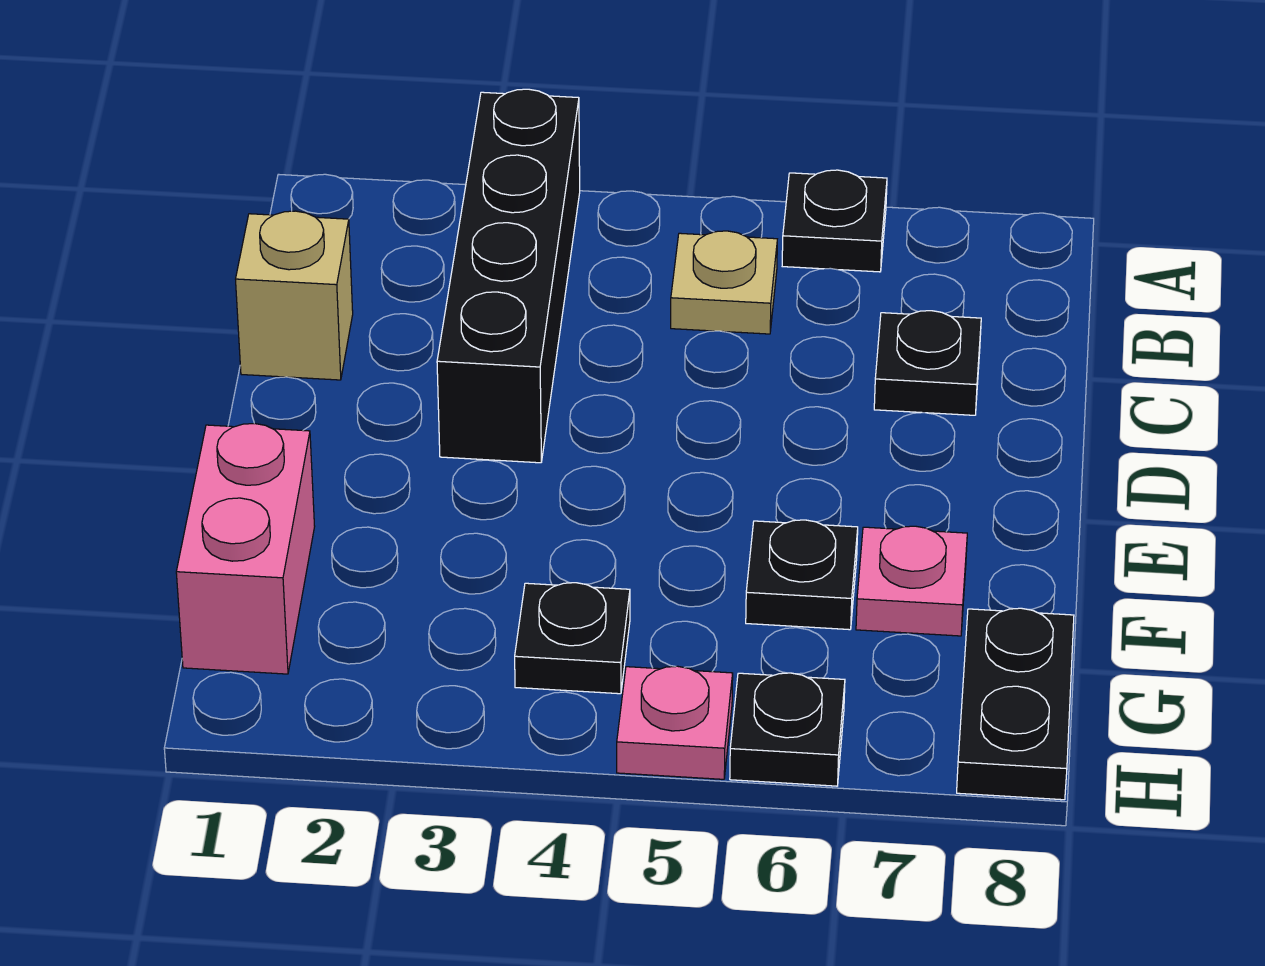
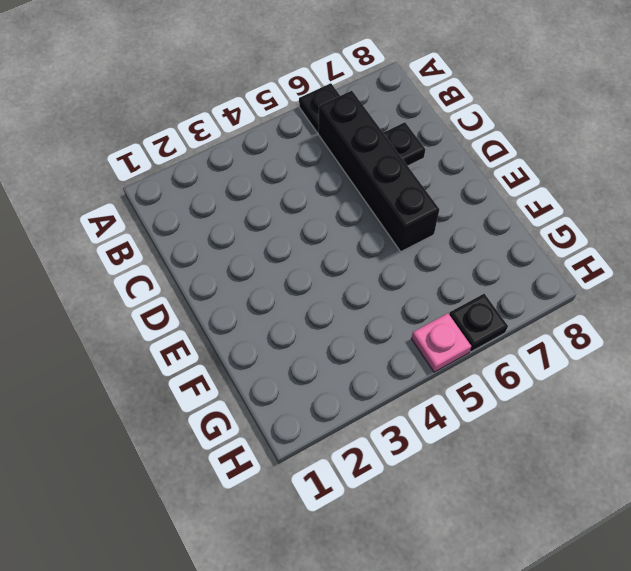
black 1x4 brick [318,91,439,251] -> black 1x4 brick moved to [437,89,580,463]
none -> tan 1x1 plate [671,231,777,334]
none -> tan 1x1 brick [236,211,353,380]
none -> pink 1x2 brick [176,423,315,674]

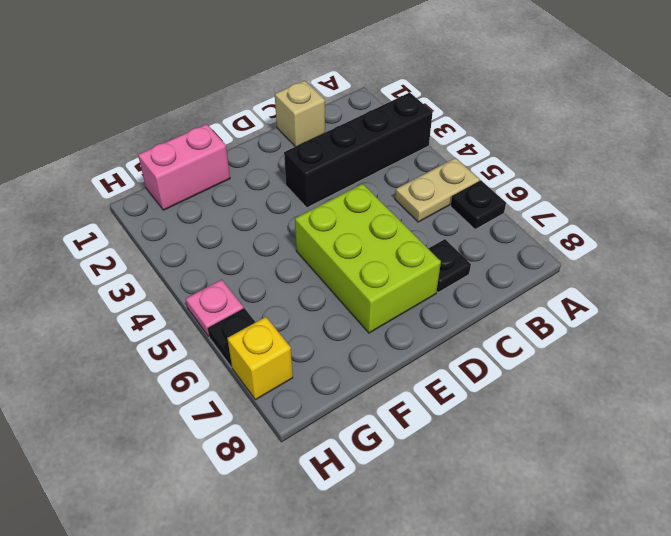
tan 1x2 plate [395,158,480,222] -> tan 1x1 plate [671,231,777,334]
lime 2x3 brick [295,184,441,333] -> none
yellow 1x1 brick [227,317,293,400] -> none
none -> black 1x1 plate [746,520,858,630]
none -> pink 1x1 plate [856,526,967,636]
none -> black 1x1 plate [515,583,630,694]

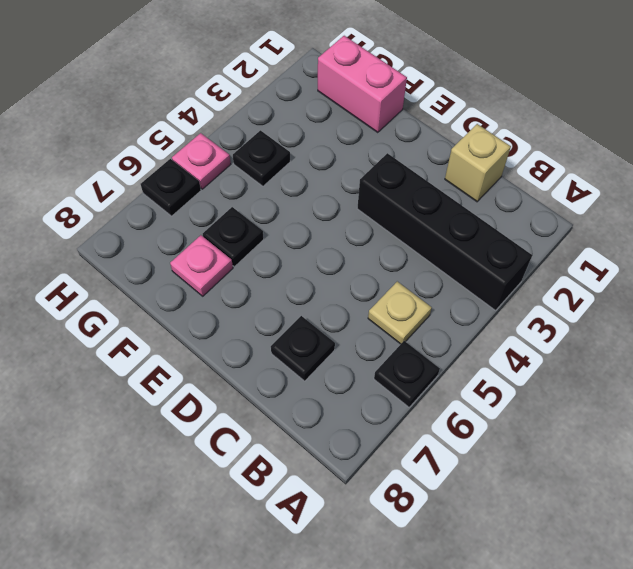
none -> black 1x2 plate [957,608,1074,800]

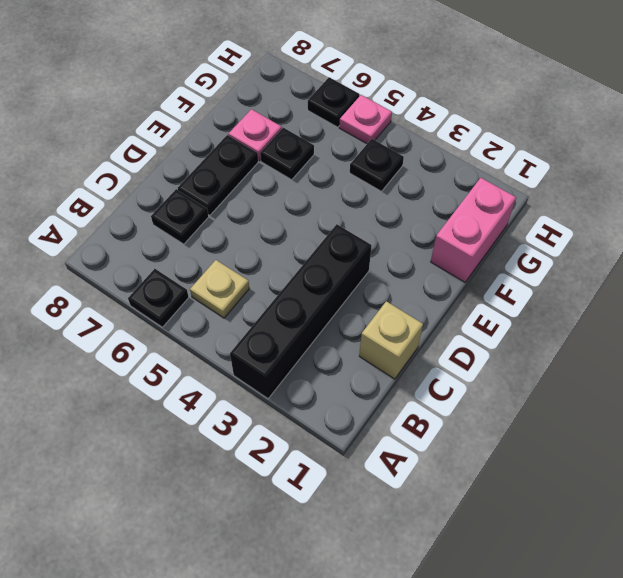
black 1x2 plate [178,135,258,215] -> black 1x2 plate moved to [957,608,1074,800]

